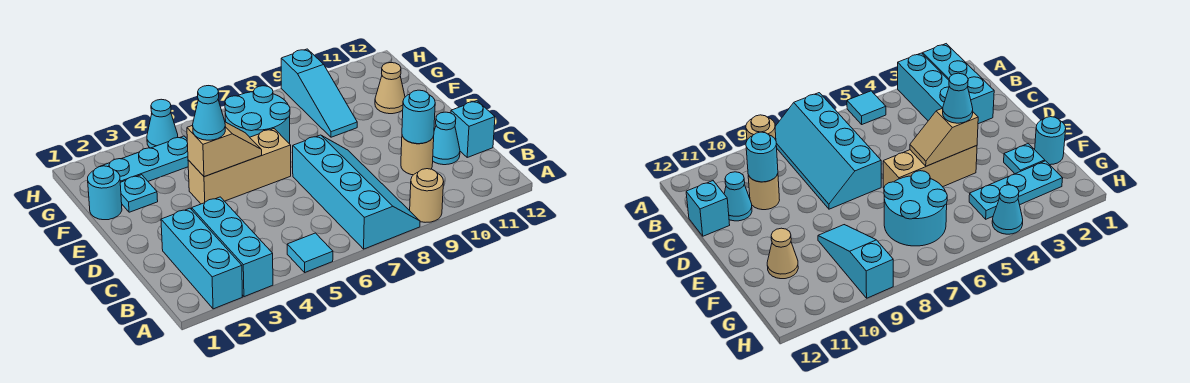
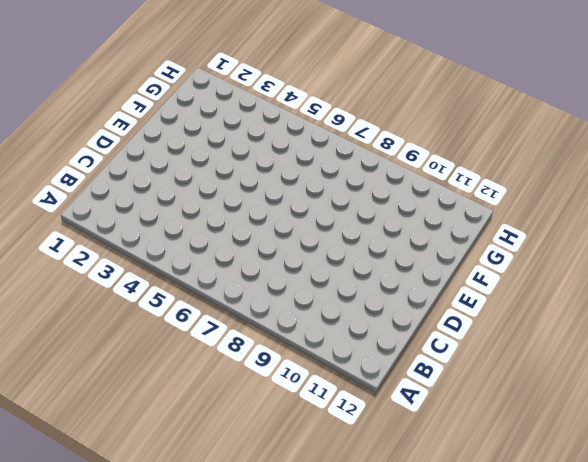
none -> cyan 1x3 brick [161,208,242,309]
none -> cyan 1x3 brick [192,197,273,297]
none -> cyan 1x1 tile [287,233,333,272]

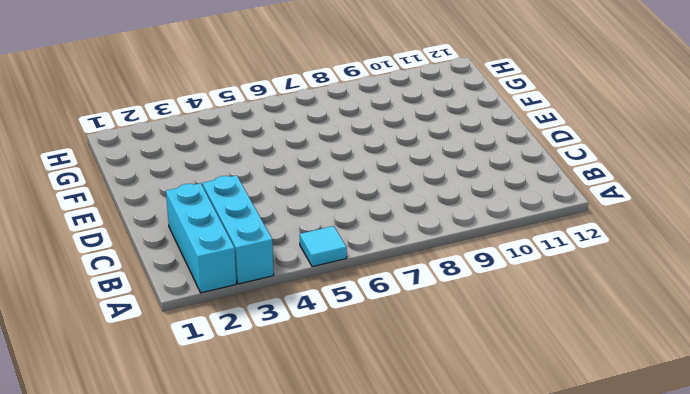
none -> cyan 2x4 slope [293,135,420,249]
none -> tan 1x1 round brick [410,169,444,222]
none -> tan 1x1 round brick [401,136,434,175]

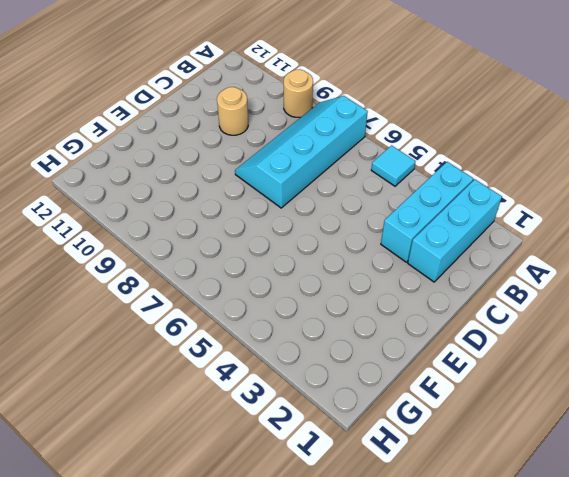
none -> cyan 1x1 cone [433,112,460,165]
none -> cyan 1x1 brick [451,101,495,157]
none -> tan 1x3 brick [188,129,291,204]

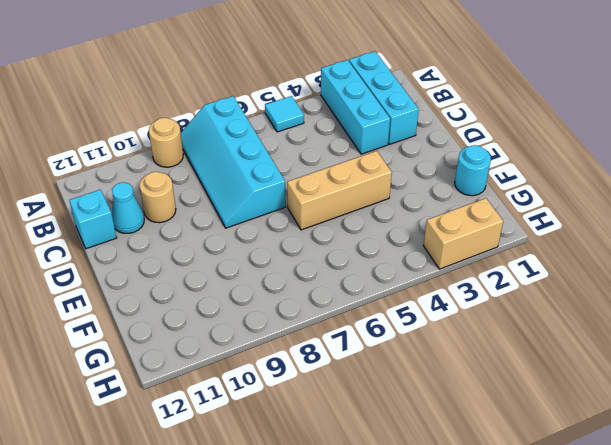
tan 1x2 brick [423,198,503,269] -> none
none -> cyan 1x1 plate [120,175,158,212]
none -> cyan 2x2 round brick [225,86,290,144]
none -> cyan 1x3 slope [281,49,357,137]

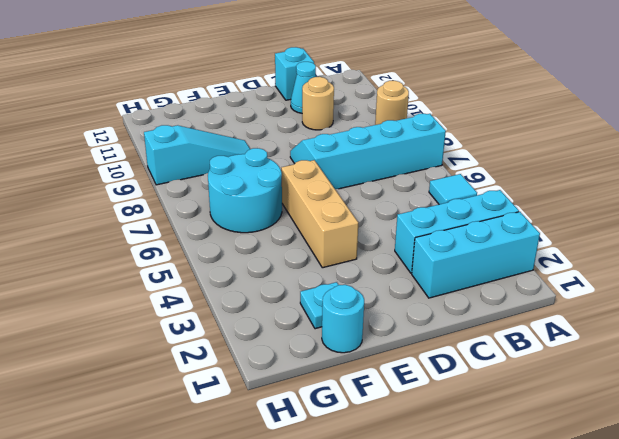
none -> tan 1x1 cone [375,63,405,114]
none -> cyan 1x3 plate [100,136,188,182]
none -> cyan 1x1 cone [147,99,178,148]

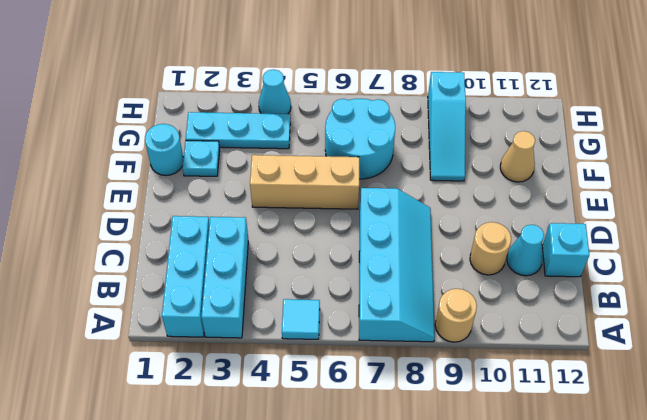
none -> cyan 1x1 round brick [402,90,435,144]
none -> tan 1x2 slope [187,122,262,177]
none -> cyan 1x1 cone [193,86,225,140]

